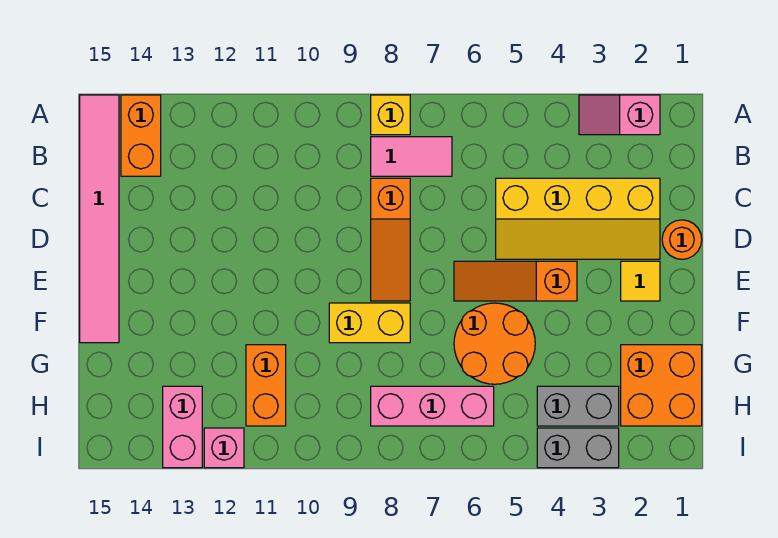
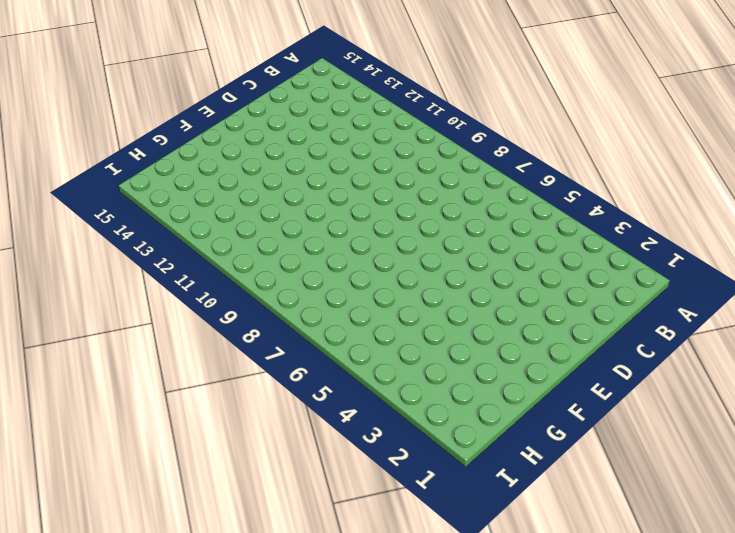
none -> pink 1x2 slope [579,95,660,135]
none -> yellow 1x1 brick [371,95,410,135]
none -> orange 1x2 brick [121,95,161,176]

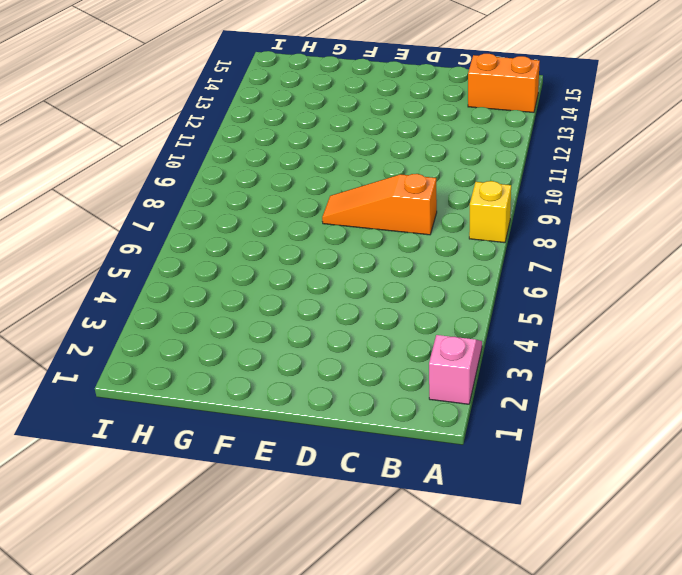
none -> pink 1x6 tile [80,95,119,343]
none -> pink 1x2 tile [371,137,452,176]
none -> yellow 2x4 slope [496,178,660,259]

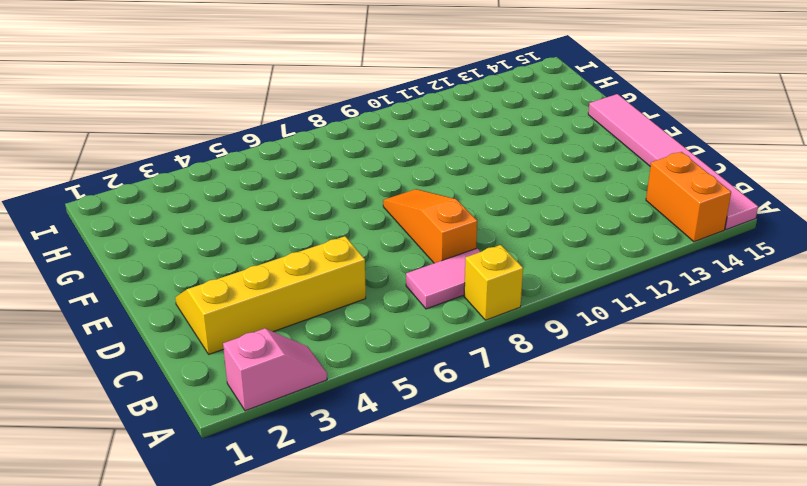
none -> orange 1x1 round brick [662,220,702,259]
none -> yellow 1x1 tile [621,261,660,301]
none -> orange 1x3 slope [454,261,577,301]

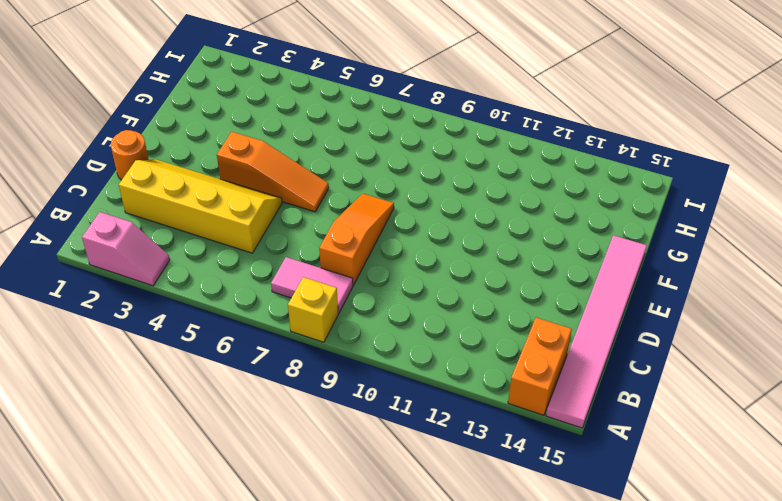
none -> yellow 1x1 tile [621,261,660,301]
none -> orange 2x2 round brick [454,303,535,384]
none -> yellow 1x2 brick [329,303,410,343]

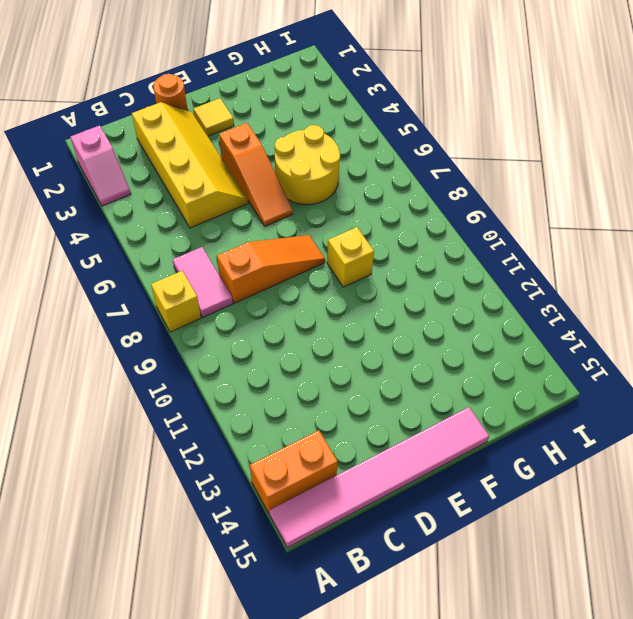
yellow 2x2 round brick [275,125,340,205] -> orange 2x2 round brick [454,303,535,384]
yellow 1x1 brick [327,227,374,287] -> yellow 1x2 brick [329,303,410,343]
none -> orange 2x2 brick [621,345,702,426]
none -> orange 1x2 brick [246,345,286,426]
none -> grey 1x2 brick [537,386,619,426]

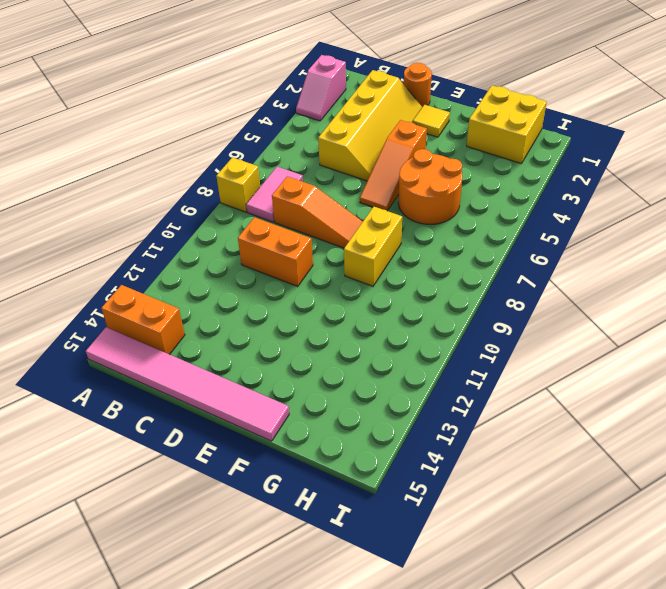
orange 1x2 brick [238,217,313,286] -> orange 1x2 brick moved to [246,345,286,426]
yellow 2x2 brick [467,85,547,163] -> orange 2x2 brick [621,345,702,426]
none -> grey 1x2 brick [537,386,619,426]
none -> pink 1x3 brick [371,386,494,426]
none -> pink 1x2 brick [163,386,202,468]

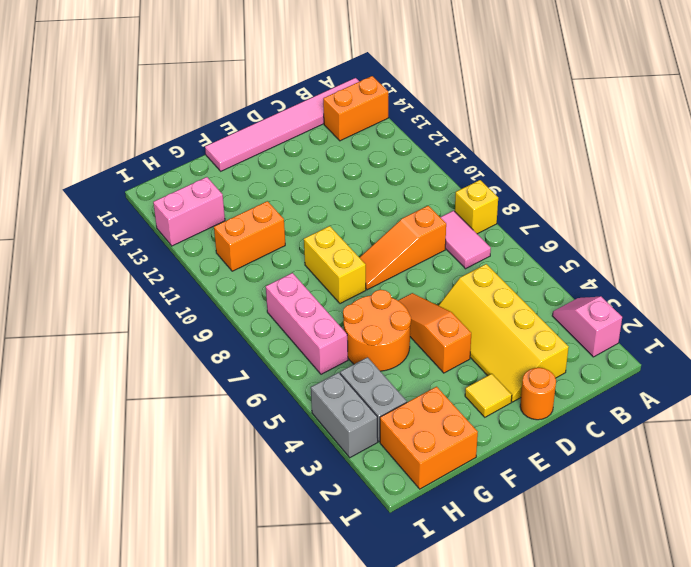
none -> pink 1x1 brick [204,428,244,468]

